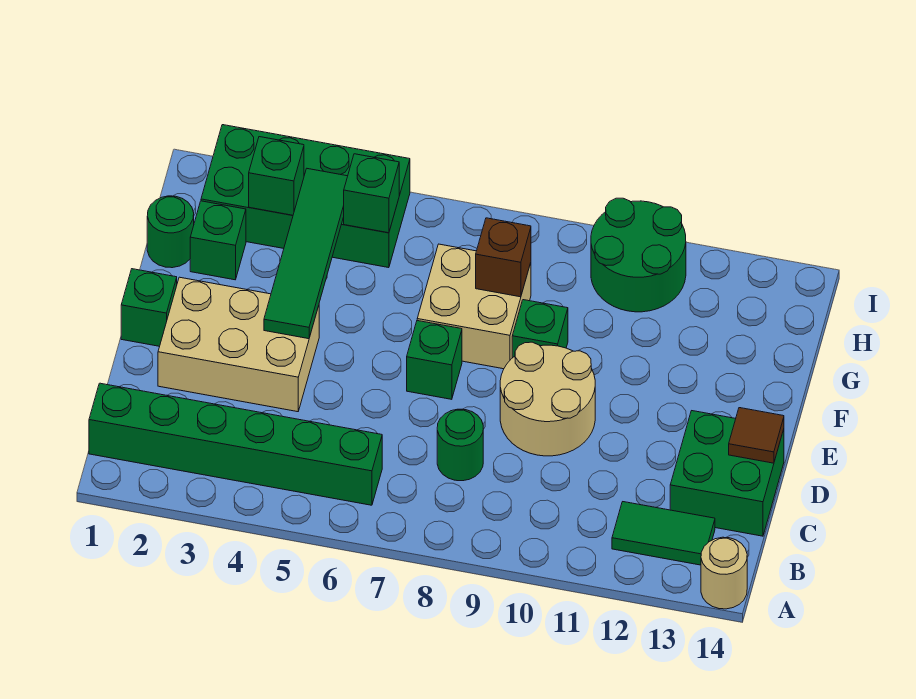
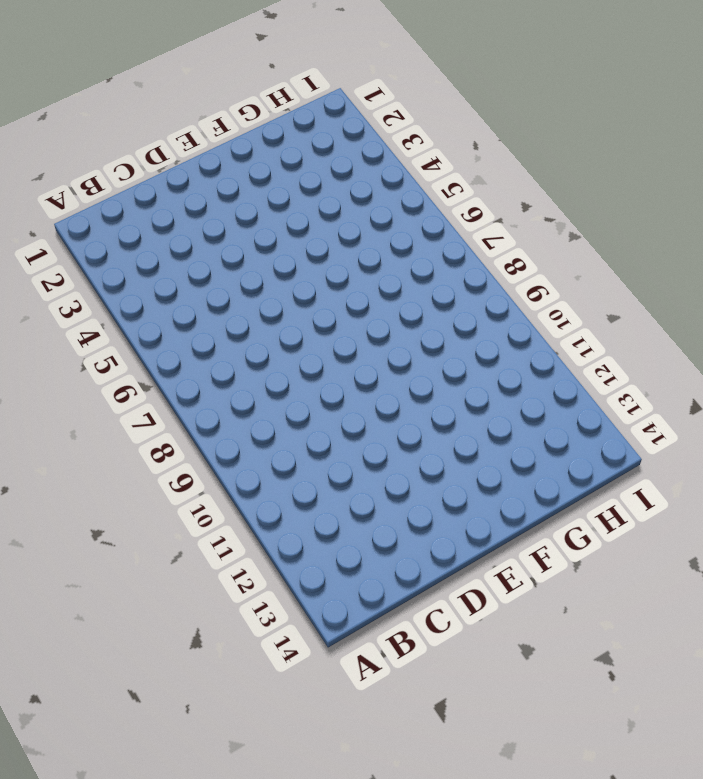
none -> tan 1x1 round brick [701,537,747,609]
none -> green 1x6 brick [89,383,382,505]
none -> green 1x2 tile [612,502,715,565]

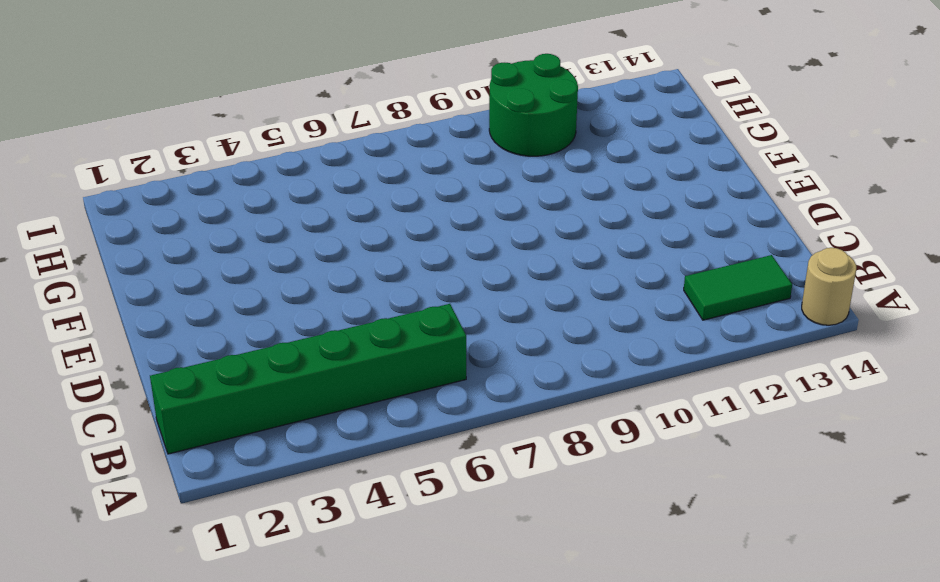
none -> green 1x1 round brick [437,409,483,481]
none -> green 2x2 brick [670,411,784,536]
none -> tan 2x3 brick [158,277,319,412]

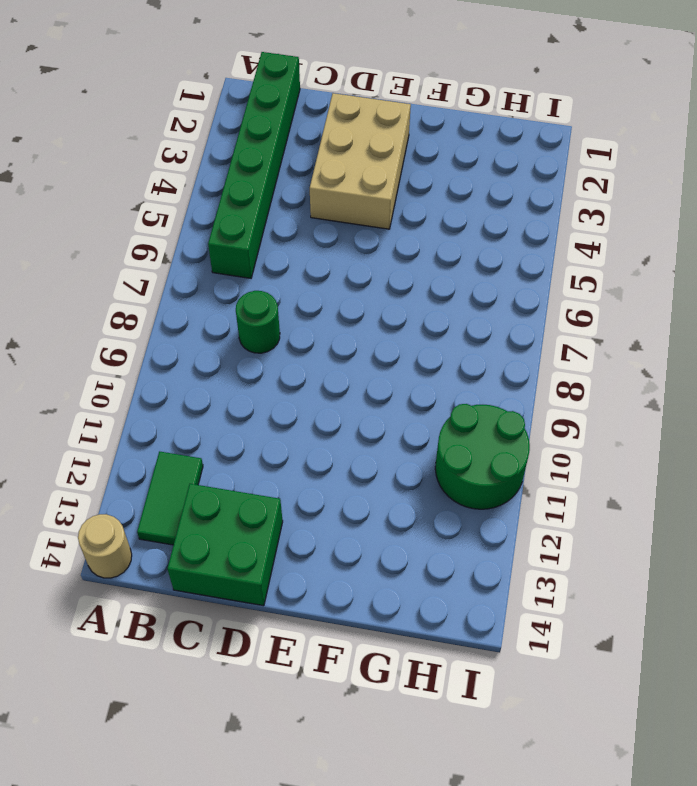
none -> tan 2x2 round brick [500,342,595,456]
none -> green 1x1 brick [121,269,177,346]
none -> green 1x1 brick [407,321,462,399]

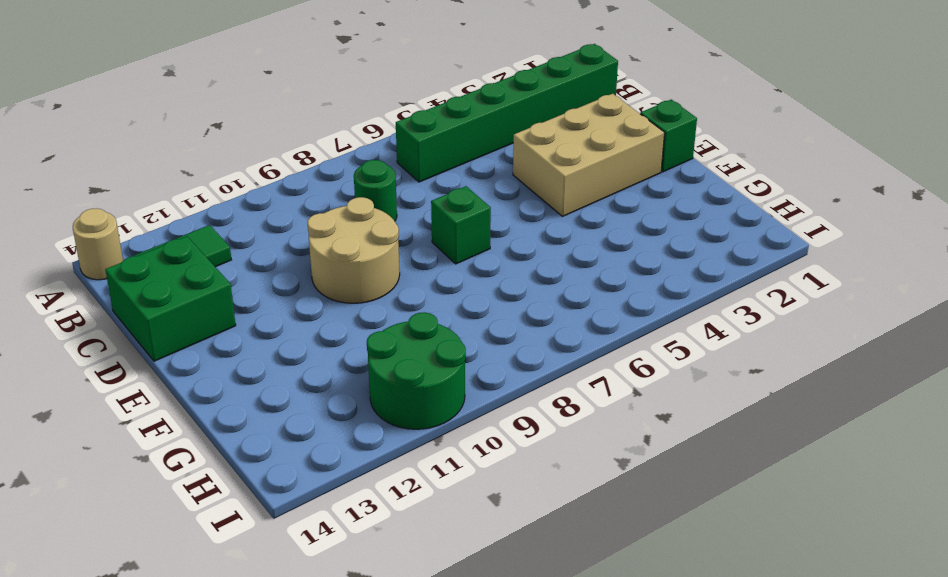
none -> tan 2x2 brick [417,244,531,369]
none -> green 1x1 brick [512,300,568,358]
none -> green 1x1 round brick [147,196,194,268]

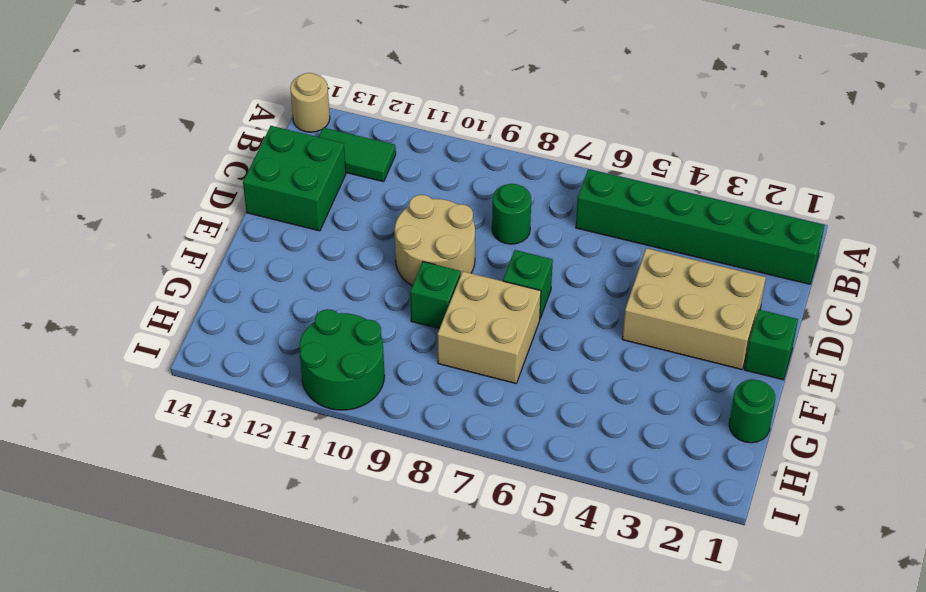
none -> green 1x1 brick [190,201,246,280]
none -> green 2x4 brick [201,125,410,268]
none -> brown 1x1 tile [729,408,784,463]

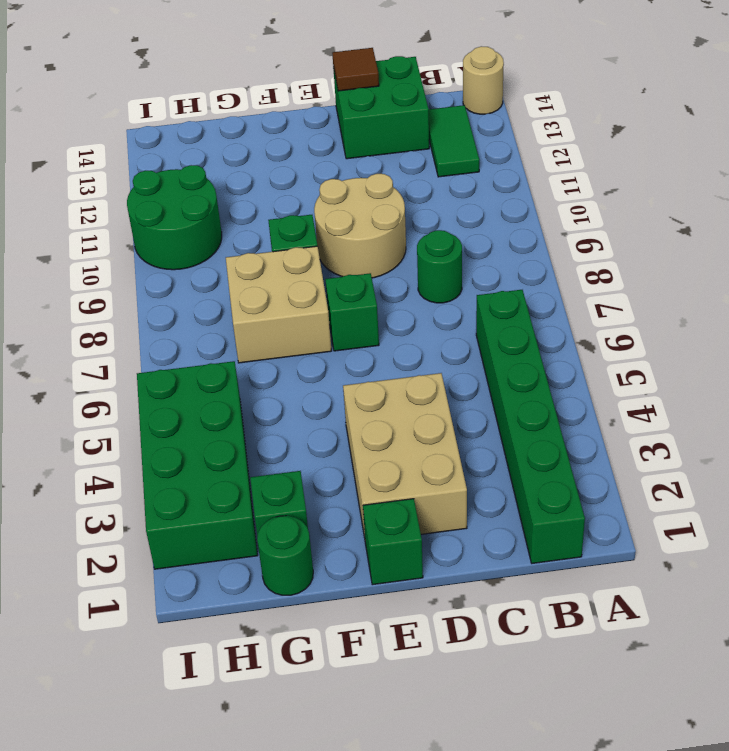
none -> green 1x4 tile [264,169,348,339]
none -> brown 1x1 brick [476,218,531,297]
none -> green 1x1 brick [249,137,304,215]

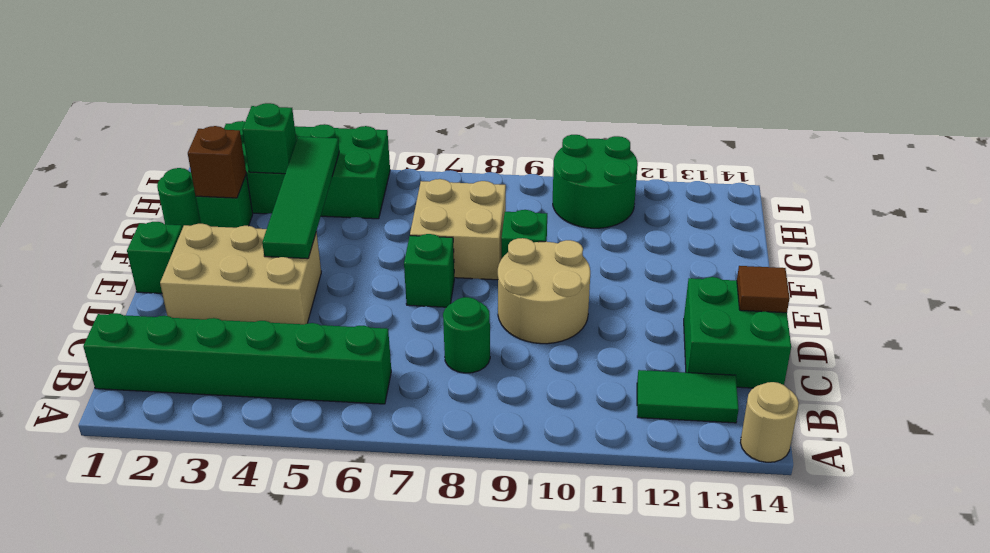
brown 1x1 brick [188,126,246,198] -> brown 1x1 brick moved to [476,218,531,297]
none -> green 1x1 brick [344,154,399,233]

